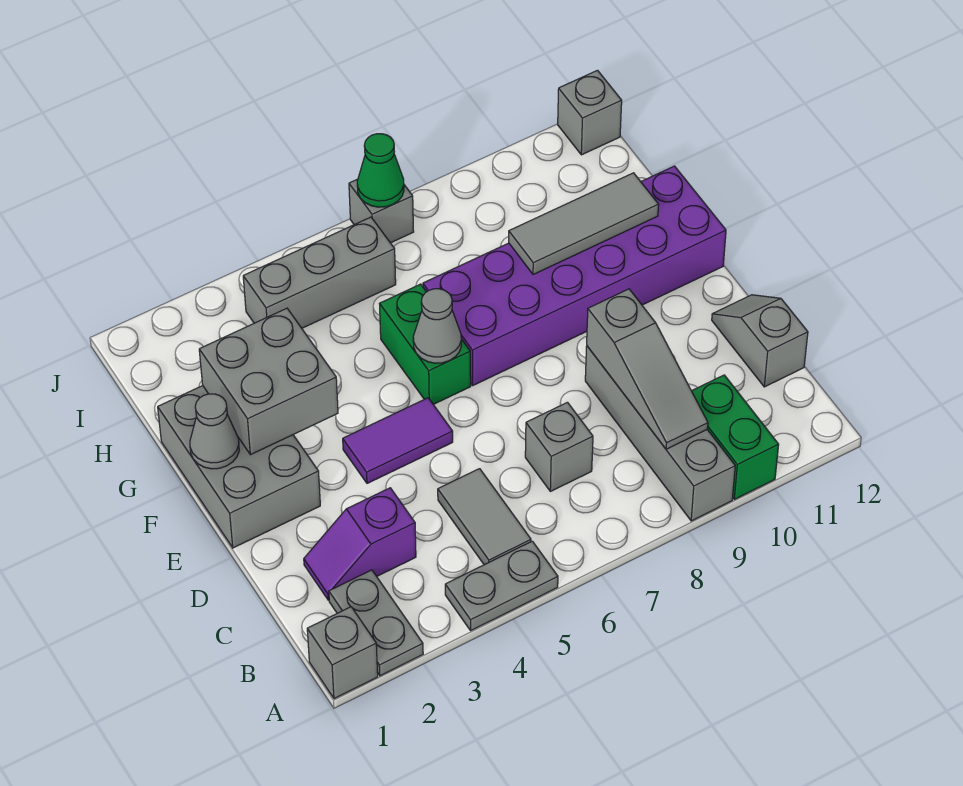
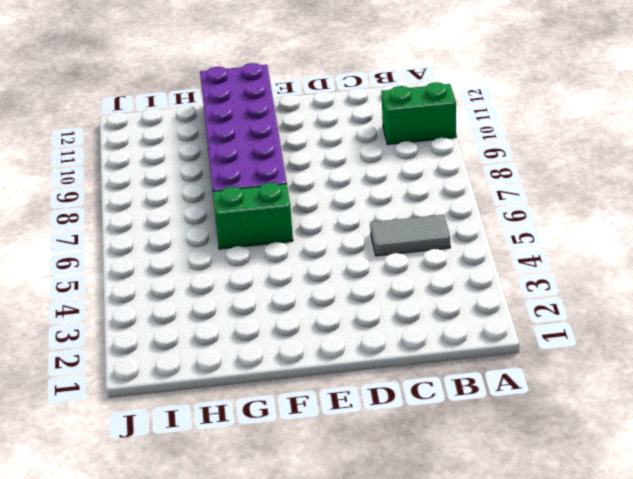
none -> grey 1x1 brick [307,607,378,699]
none -> grey 1x2 plate [329,570,423,676]
none -> grey 1x2 plate [445,541,558,630]

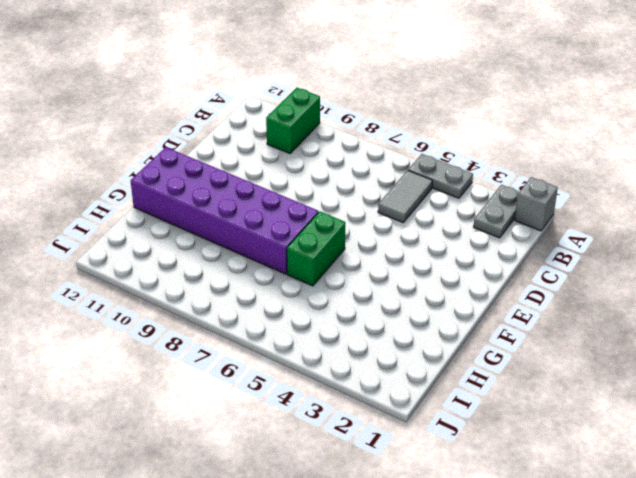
none -> grey 1x4 brick [585,346,735,521]
none -> purple 1x2 slope [304,488,416,600]
none -> grey 1x1 brick [525,402,593,491]

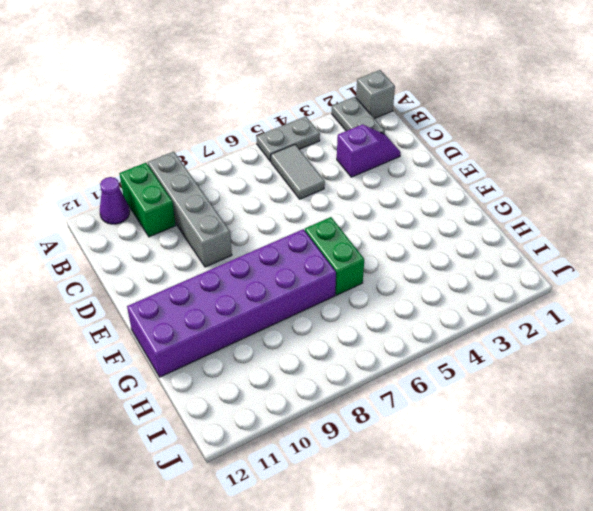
purple 1x1 cone [100,177,130,224] -> none
none -> grey 1x1 brick [525,402,593,491]
none -> grey 1x2 slope [712,295,808,387]
none -> grey 2x3 brick [158,386,320,548]

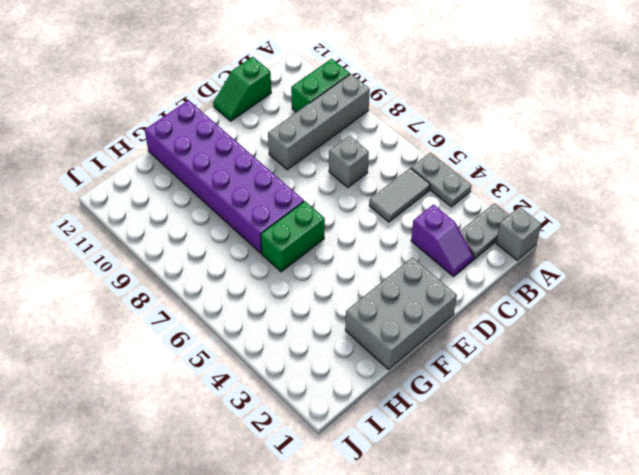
green 1x2 slope [213,57,271,121] -> grey 1x2 slope [712,295,808,387]
none -> purple 1x2 tile [343,398,453,483]
none -> grey 1x3 brick [243,217,396,328]
none -> grey 1x1 brick [349,179,414,243]

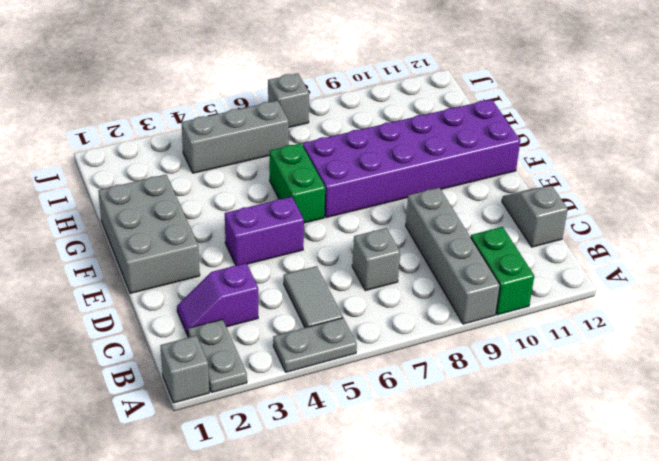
purple 1x2 brick [225,197,304,265] -> purple 1x2 tile [343,398,453,483]
none -> grey 1x1 brick [558,70,622,155]
none -> grey 1x3 slope [587,289,708,449]
none -> grey 1x1 cone [190,394,239,469]

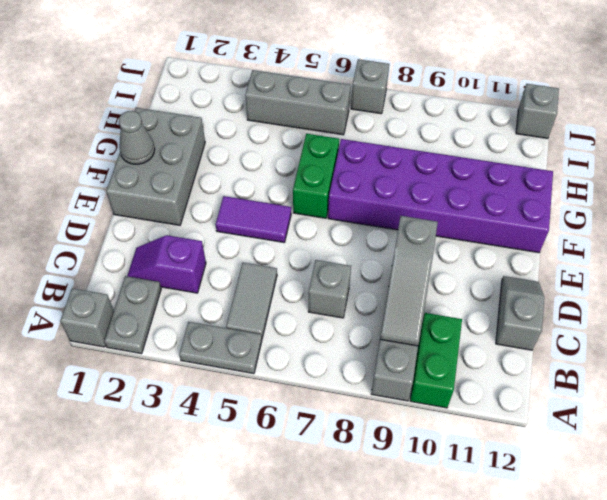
none -> grey 2x2 brick [199,308,338,455]
none -> grey 1x1 cone [413,289,461,363]
none -> grey 1x3 tile [509,173,659,275]

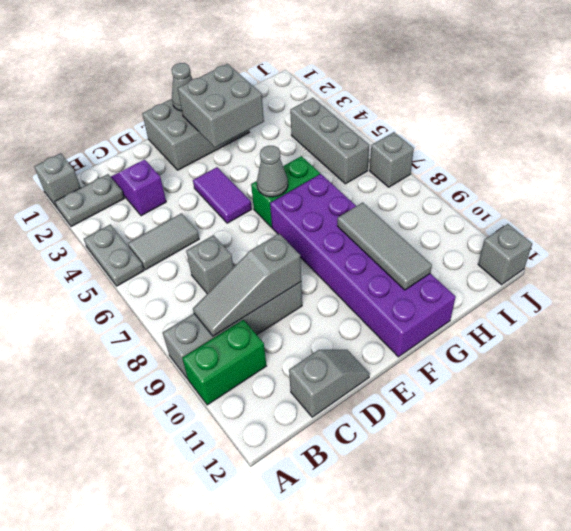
none -> green 1x1 cone [357,134,404,207]

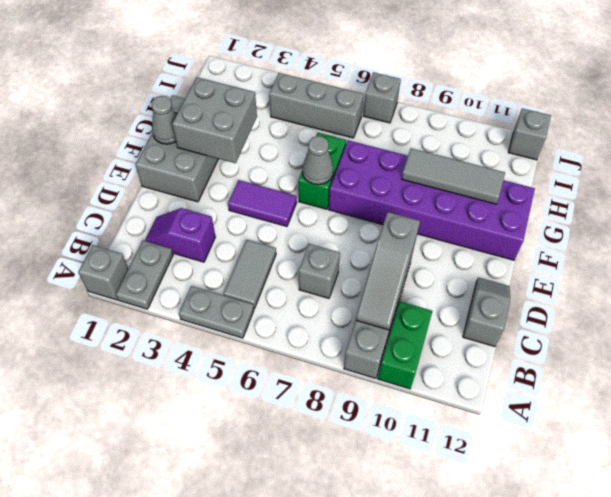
none -> green 1x1 cone [357,134,404,207]

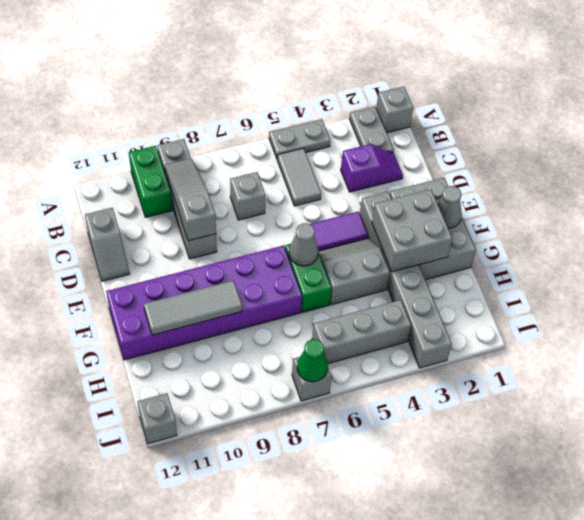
grey 1x6 brick [360,192,452,368] -> none
grey 2x2 slope [318,238,390,305] -> none

